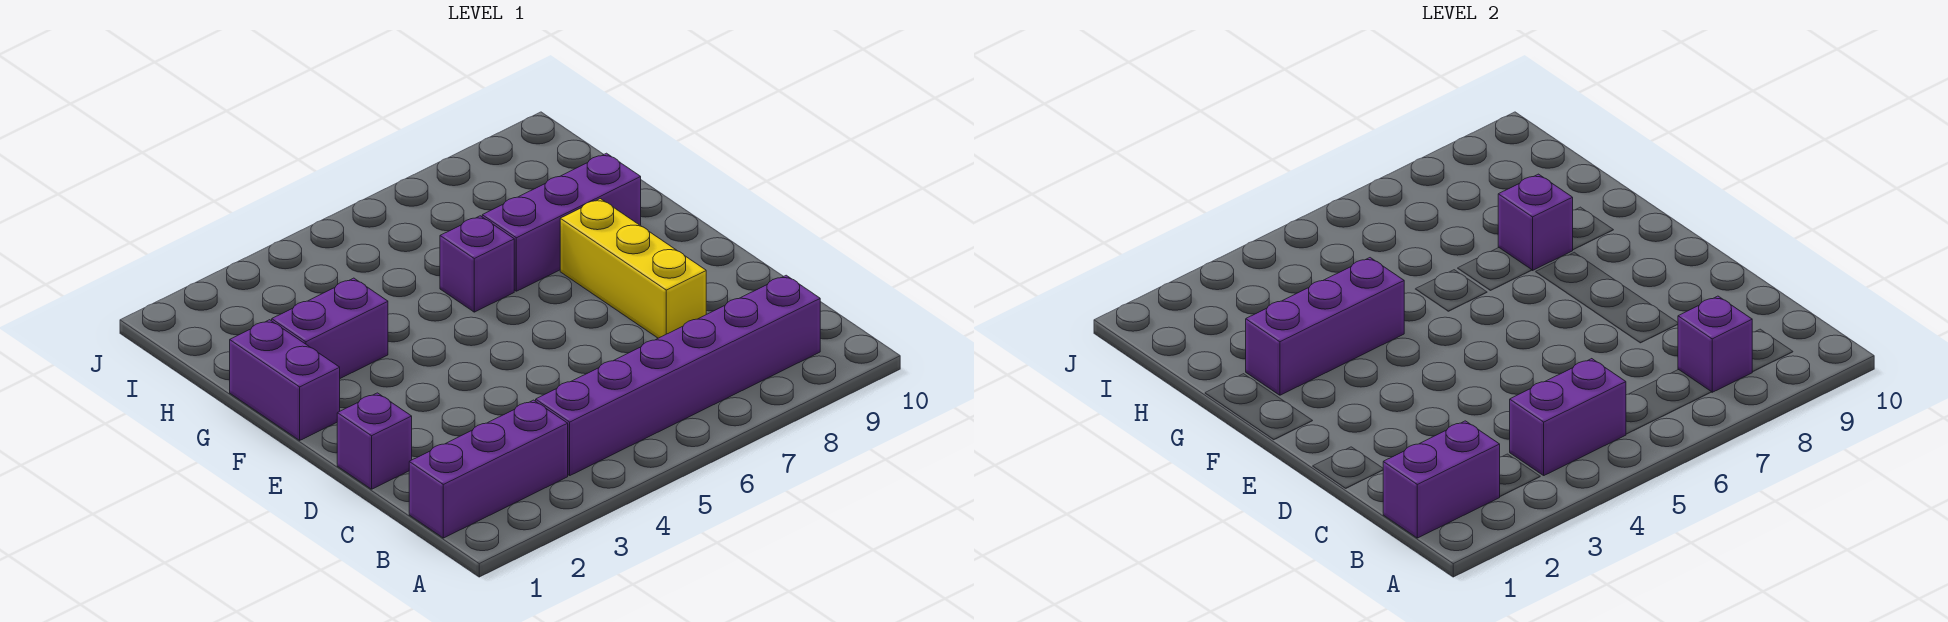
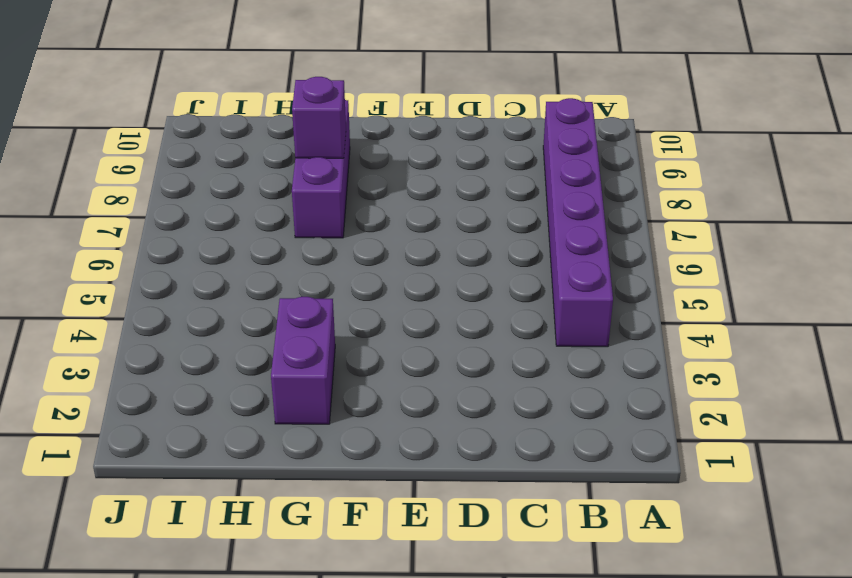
none -> purple 1x3 brick [409,400,568,538]
none -> purple 1x1 brick [337,393,412,489]
none -> yellow 1x3 brick [560,199,706,338]

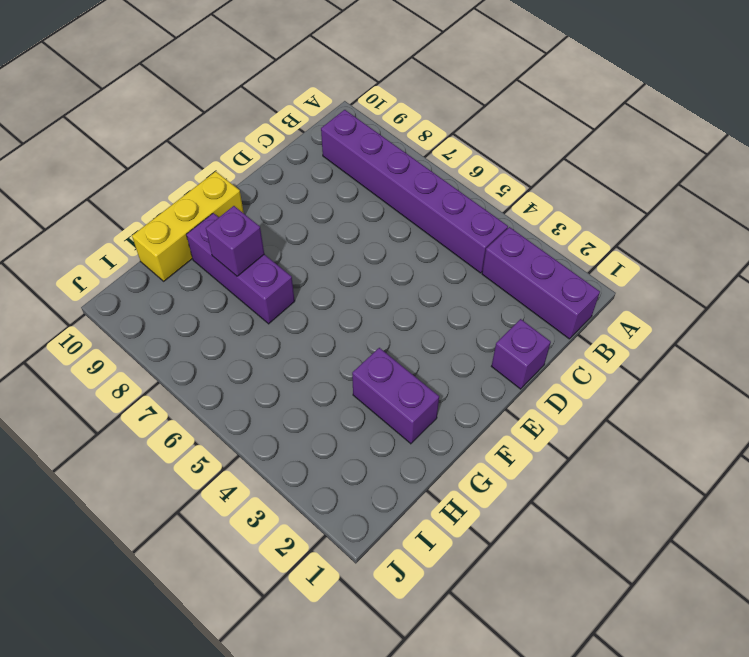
yellow 1x3 brick [132,171,244,281] -> yellow 1x3 brick moved to [560,199,706,338]
none -> purple 1x2 brick [230,320,340,440]
none -> purple 1x1 brick [440,216,514,312]
none -> purple 1x2 brick [1383,421,1500,538]

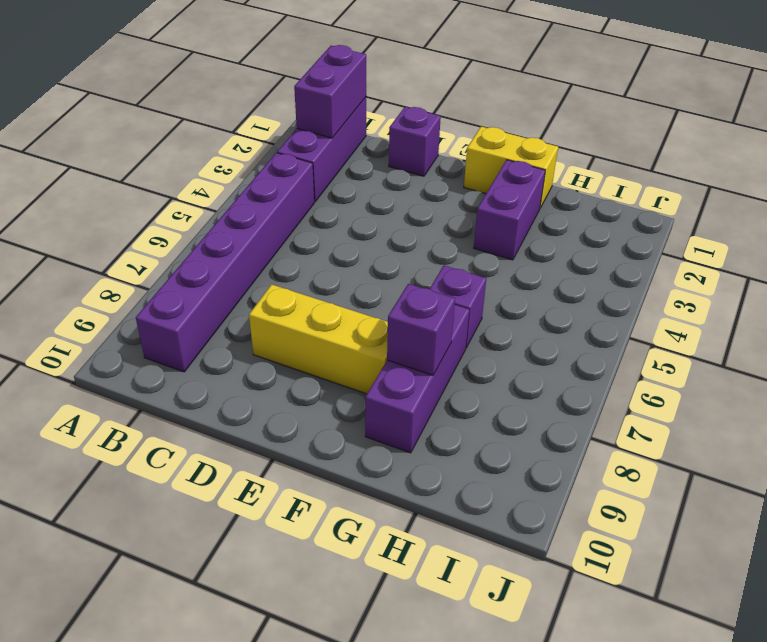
yellow 1x2 brick [464,127,558,208] -> purple 1x2 brick [230,320,340,440]
none -> purple 1x2 brick [1510,359,1626,475]
none -> purple 1x1 brick [1678,296,1752,392]
none -> purple 1x3 brick [1246,258,1404,395]

